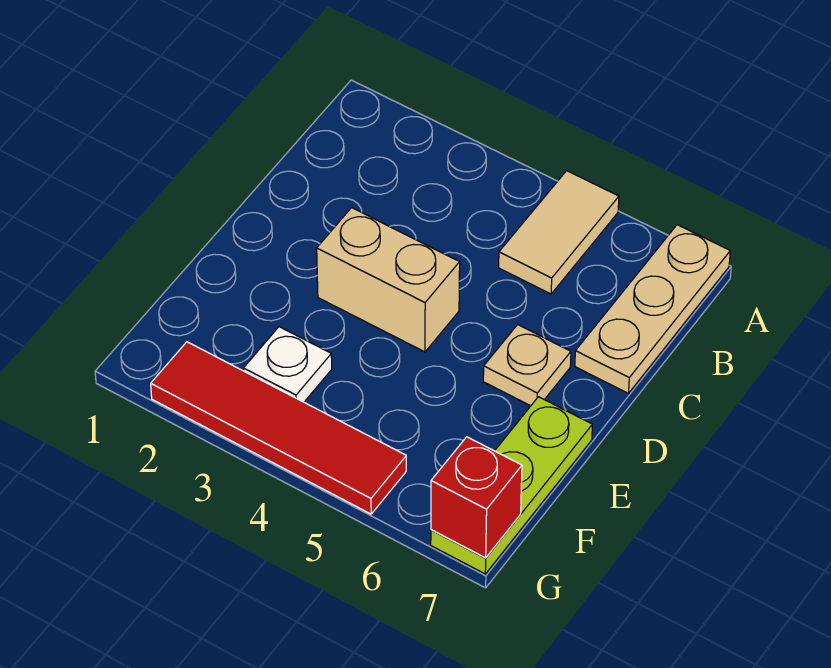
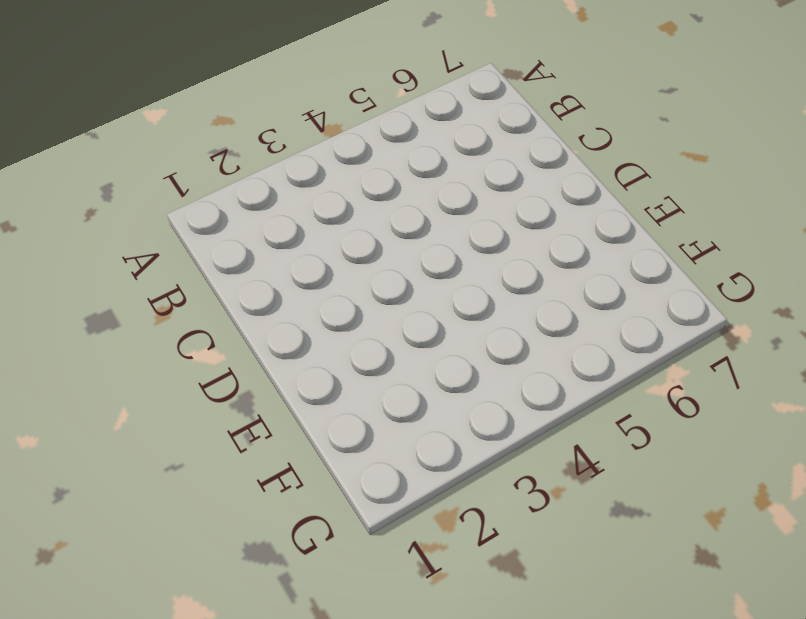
none -> tan 1x2 tile [499,171,619,294]
none -> tan 1x3 plate [575,225,730,394]

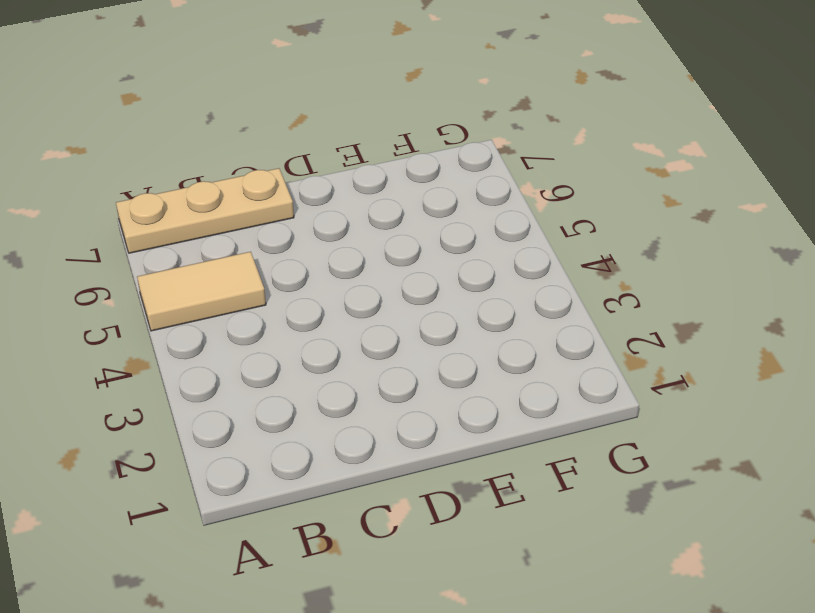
none -> tan 1x2 brick [317,208,460,352]
none -> tan 1x1 plate [483,325,571,406]

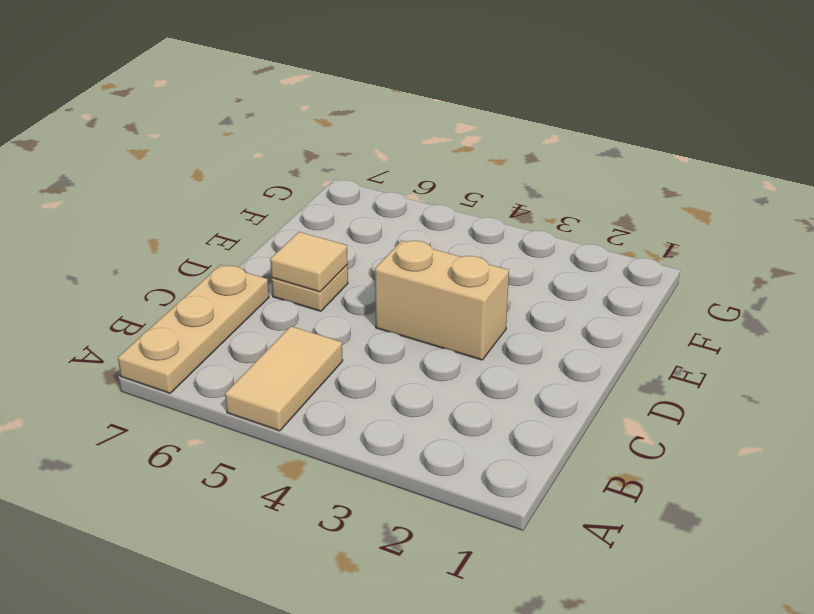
tan 1x1 tile [270,232,348,292] -> none
none -> lime 1x3 plate [431,397,592,574]
none -> white 1x1 plate [243,327,332,402]

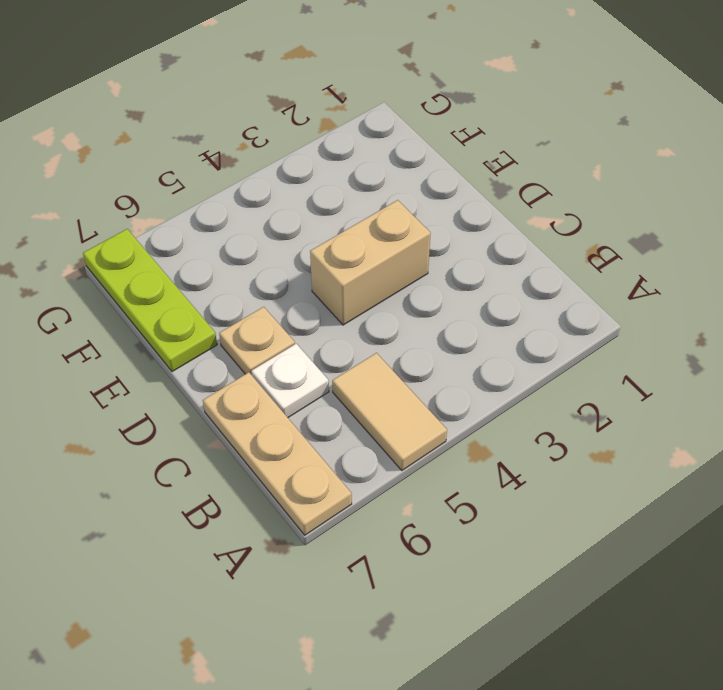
white 1x1 plate [251,344,329,417] -> white 1x1 plate moved to [243,327,332,402]
none -> red 1x4 tile [151,342,406,514]
none -> red 1x1 brick [431,437,522,558]

